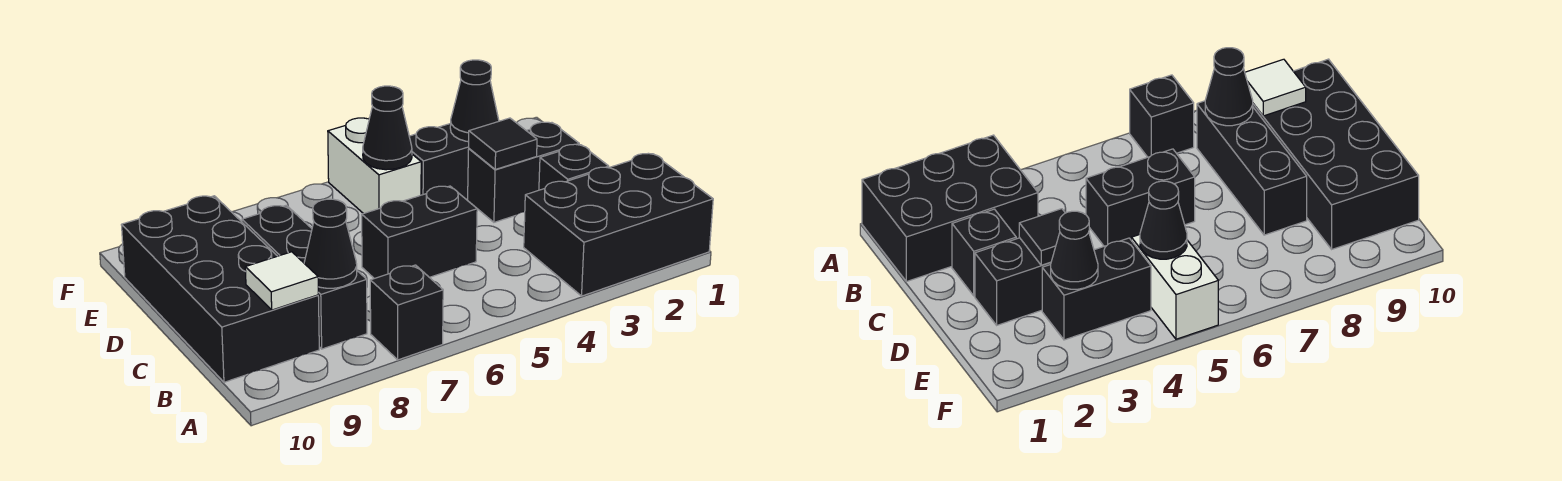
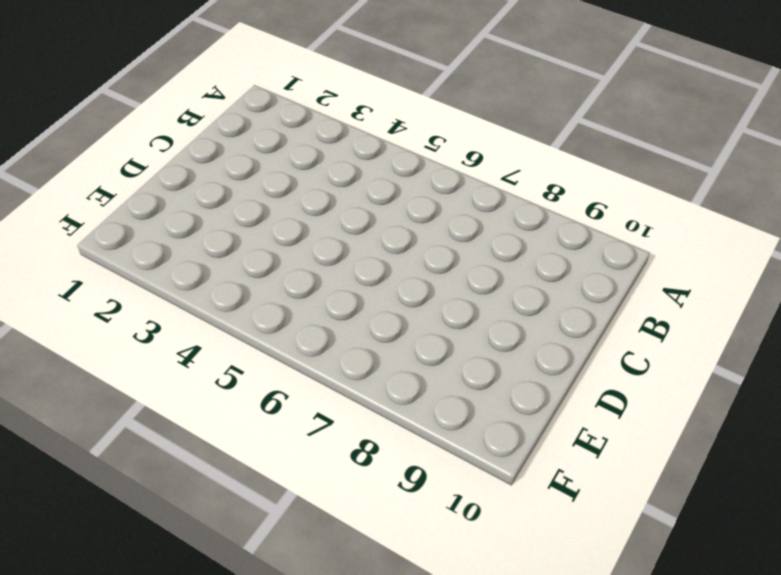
none -> black 2x3 brick [524,153,713,296]
none -> black 1x1 brick [370,265,443,360]
none -> black 1x3 brick [242,205,367,349]

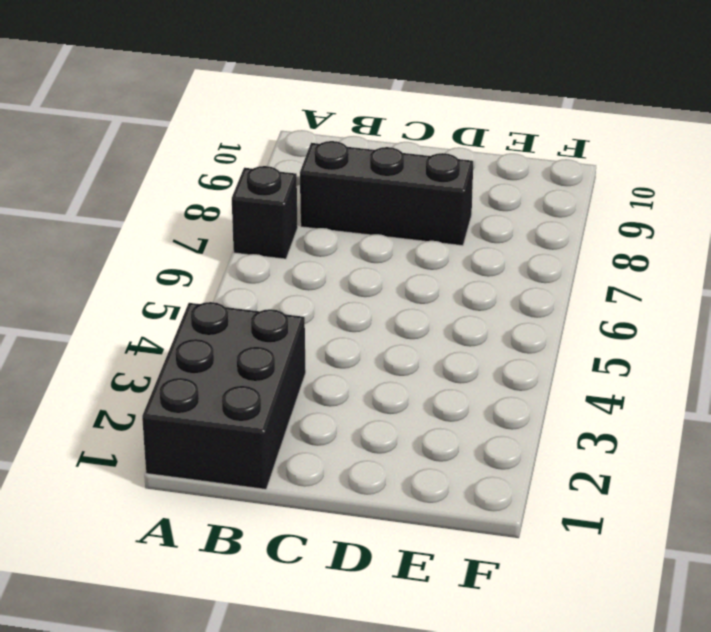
none -> black 2x4 brick [122,196,319,382]
none -> black 1x1 brick [539,144,609,190]
none -> black 1x2 brick [362,186,477,279]

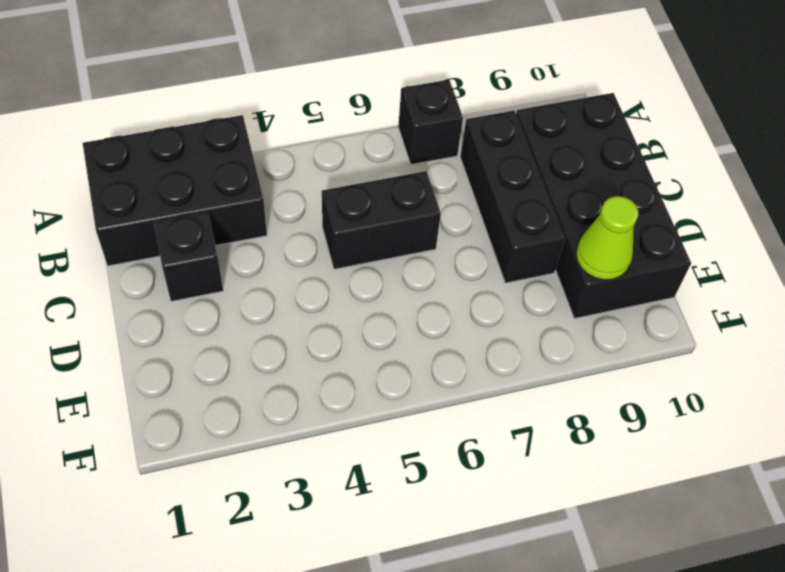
lime 1x1 cone [576,196,638,280] -> none
none -> black 1x2 brick [468,122,579,222]
none -> black 1x2 brick [409,123,469,199]
none -> white 1x2 brick [328,118,421,214]

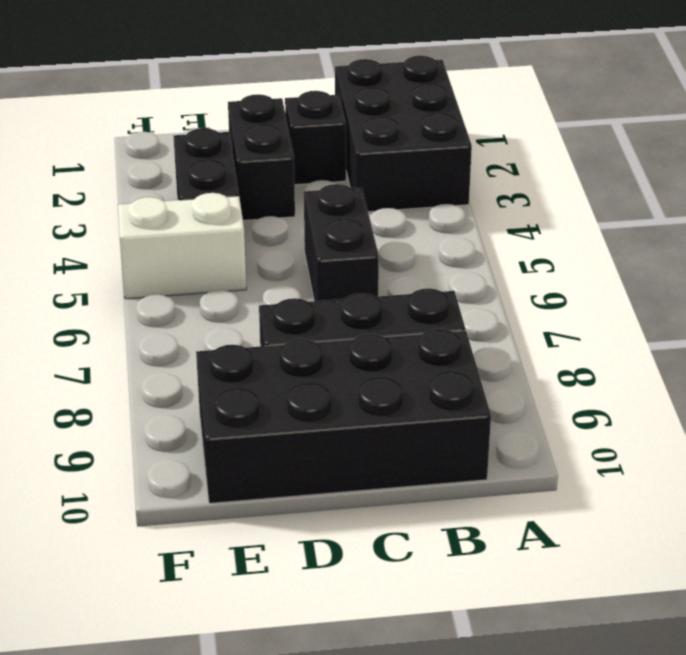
none -> black 1x1 brick [370,265,443,360]
none -> black 1x1 cone [304,199,357,288]
none -> white 1x1 tile [245,252,318,310]

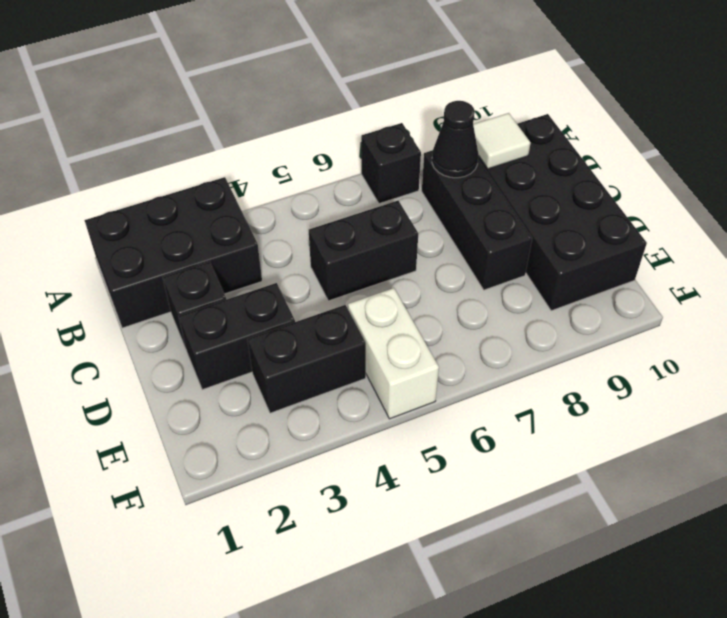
none -> black 1x1 tile [469,118,537,169]
none -> black 1x1 cone [450,60,499,142]
none -> black 1x1 cone [363,86,412,170]

